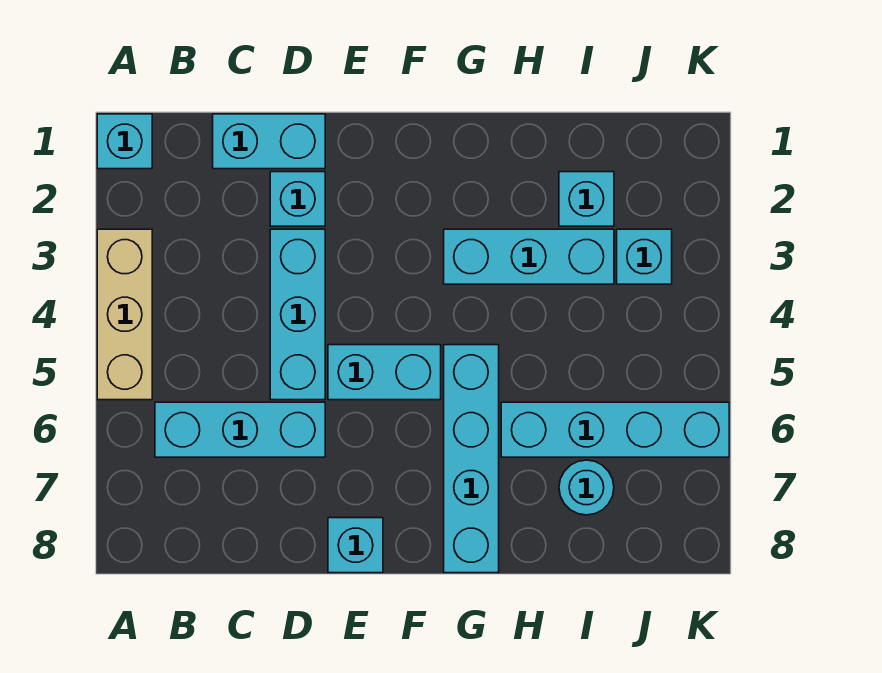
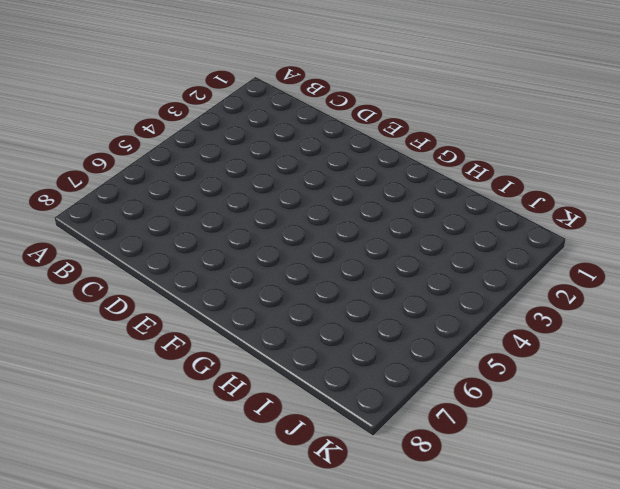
none -> cyan 1x1 brick [97,114,152,169]
none -> tan 1x3 brick [97,229,152,400]
none -> cyan 1x3 brick [155,402,325,457]

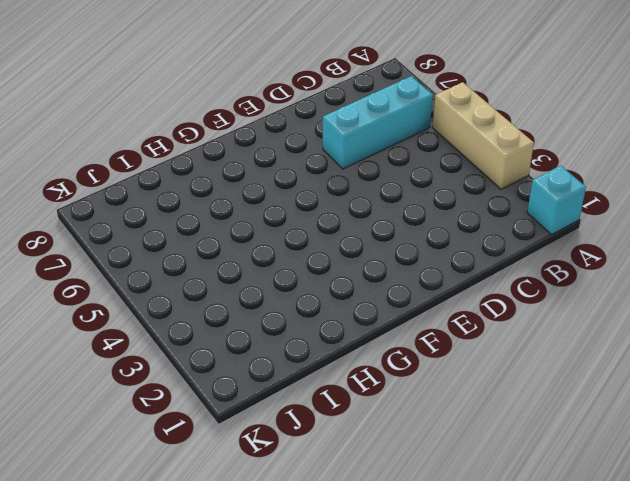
none -> cyan 1x2 brick [213,114,325,169]
none -> cyan 1x1 brick [270,172,325,226]
none -> cyan 1x3 brick [270,229,325,400]

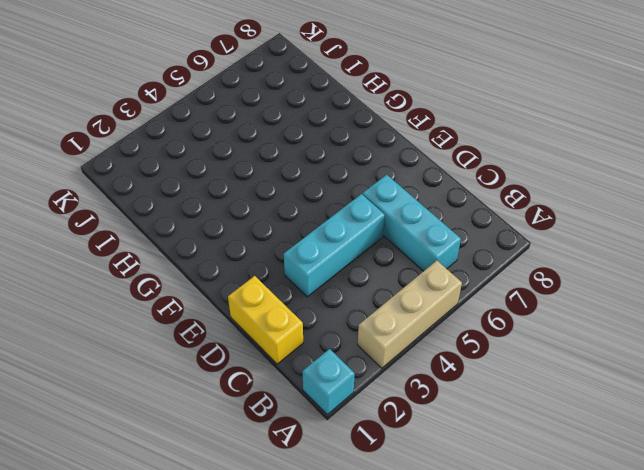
yellow 1x2 brick [228,276,303,364] -> cyan 1x2 brick [213,114,325,169]
none -> cyan 1x1 brick [270,172,325,226]
none -> cyan 1x2 brick [328,345,441,400]
none -> cyan 1x1 brick [328,518,383,573]

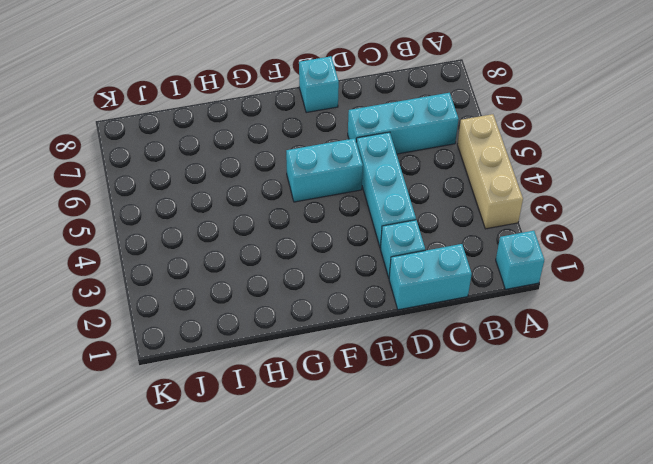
none -> cyan 1x3 brick [444,229,614,284]
none -> cyan 1x4 brick [444,345,499,573]
none -> cyan 1x4 brick [501,402,729,457]

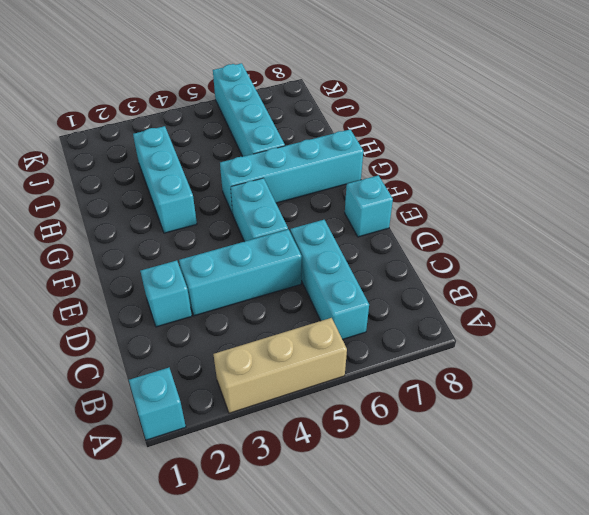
none -> cyan 1x2 brick [213,114,325,169]
none -> cyan 1x1 brick [559,172,614,226]
none -> cyan 1x1 round brick [559,460,614,515]

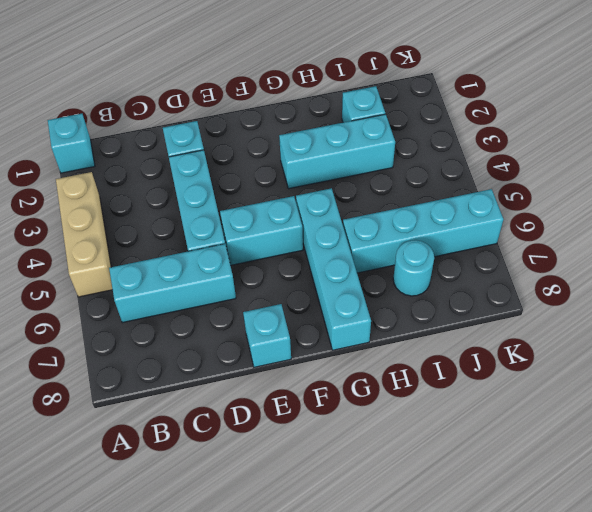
none -> cyan 1x2 brick [213,114,325,169]
none -> cyan 1x1 brick [617,229,672,284]

